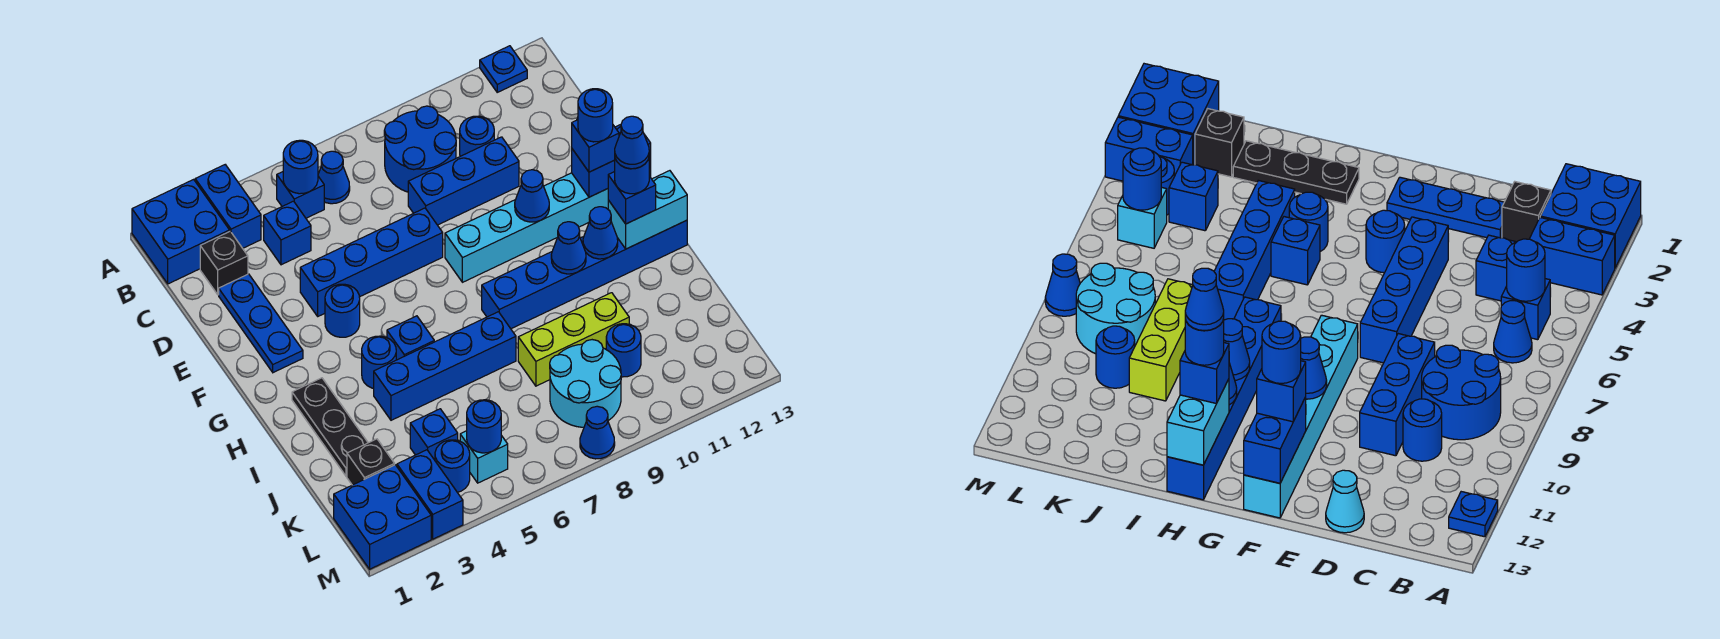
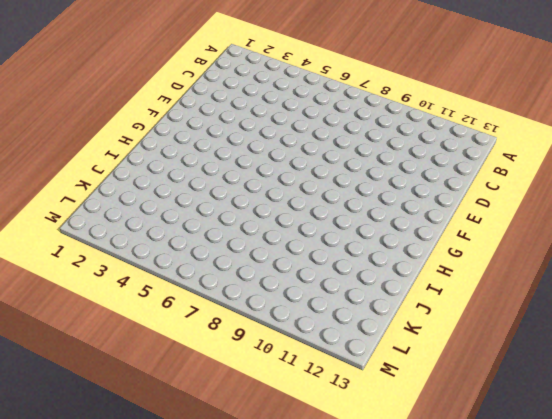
none -> blue 2x2 brick [132,179,230,284]
none -> blue 1x2 brick [195,165,261,248]
none -> blue 1x1 plate [480,46,527,92]
none -> blue 1x1 brick [277,172,324,218]

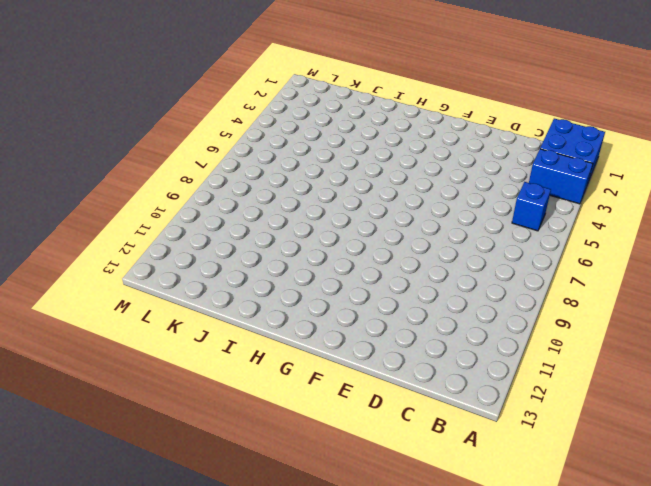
none -> blue 1x1 plate [480,46,527,92]
none -> blue 1x1 cone [318,151,350,204]
none -> blue 2x2 round brick [384,106,456,192]
none -> black 1x1 brick [200,231,248,295]

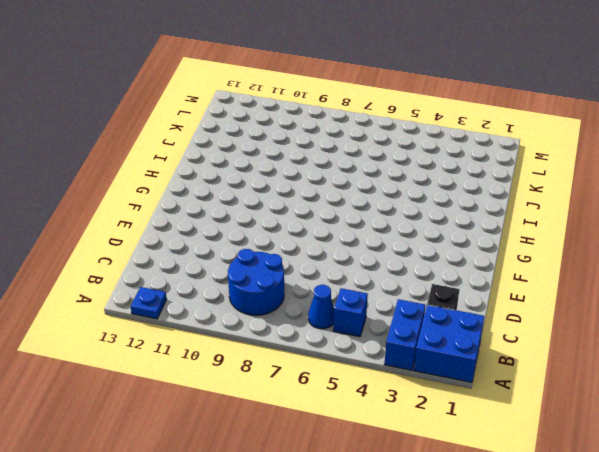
none -> blue 1x1 brick [264,201,311,265]
none -> blue 1x1 round brick [460,116,494,156]
none -> blue 1x3 plate [219,274,303,373]
none -> blue 1x3 brick [408,137,519,225]

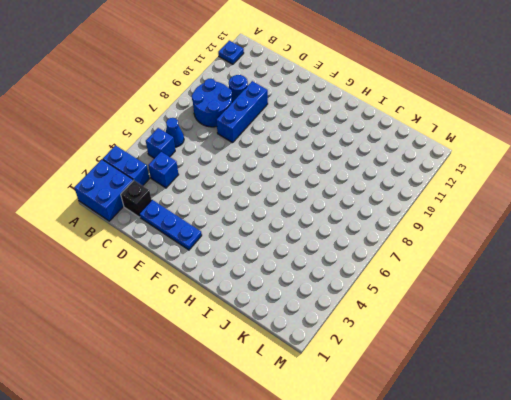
none -> cyan 1x1 cone [1326,470,1364,533]
none -> blue 1x4 brick [300,208,443,316]
none -> blue 1x1 round brick [325,284,360,337]
none -> cyan 1x6 brick [445,168,651,282]

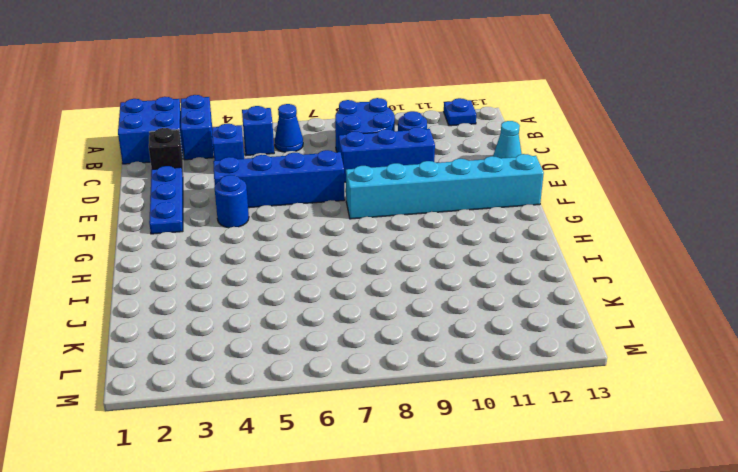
none -> black 1x3 plate [292,378,368,476]
none -> blue 1x1 round brick [362,336,396,389]
none -> blue 1x1 brick [387,316,434,360]
none -> blue 1x6 brick [482,220,687,329]

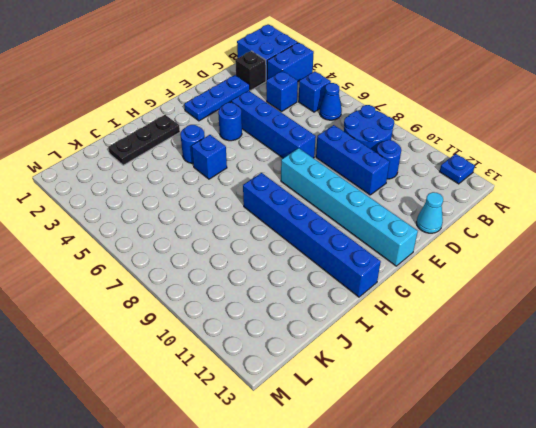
none -> blue 1x4 brick [374,312,516,420]
none -> lime 1x3 brick [518,293,629,386]
none -> black 1x1 brick [347,439,395,485]
none -> blue 1x1 brick [410,409,458,460]

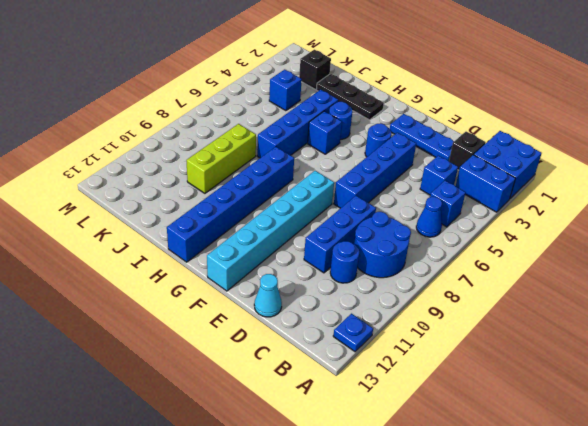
none -> cyan 2x2 round brick [550,340,621,427]
none -> blue 1x1 round brick [606,324,641,377]
none -> blue 2x2 brick [334,465,431,569]
none -> blue 1x2 brick [397,450,463,539]

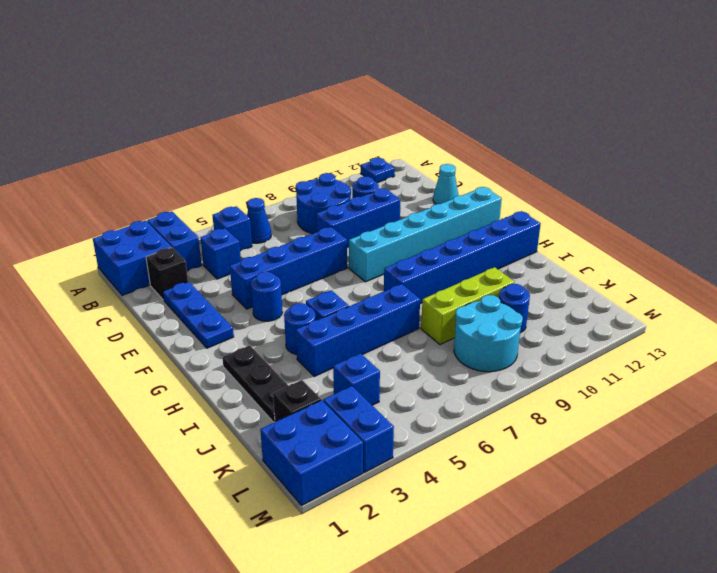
none -> blue 1x1 round brick [435,440,470,492]
none -> cyan 1x1 brick [460,431,508,483]
none -> blue 1x1 cone [580,406,615,459]
none -> blue 1x1 round brick [283,140,318,194]

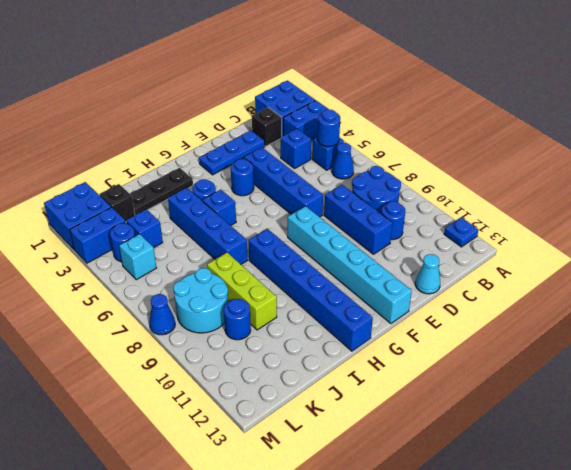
none -> blue 1x1 cone [515,170,549,222]
none -> blue 1x2 brick [572,125,651,197]
none -> blue 1x1 cone [551,222,586,274]
none -> blue 1x1 cone [583,207,618,259]

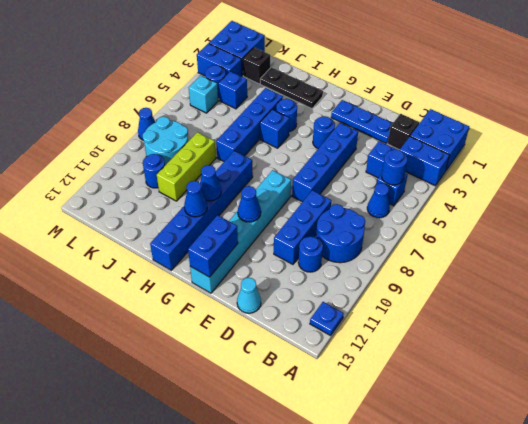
none -> cyan 1x2 brick [608,171,687,249]
none -> blue 1x1 round brick [467,400,501,453]
none -> blue 1x1 brick [572,120,619,172]
none -> blue 1x1 brick [608,172,656,224]

